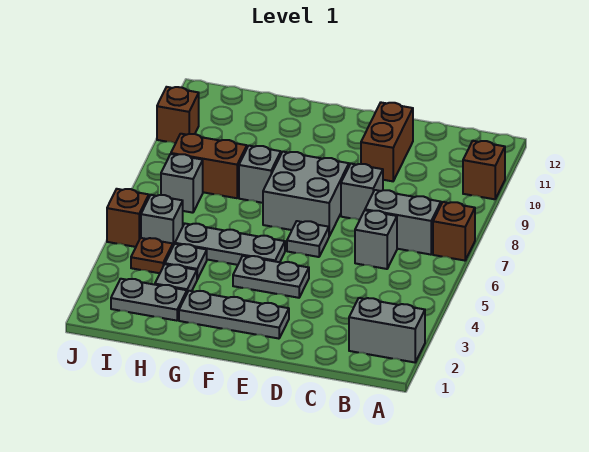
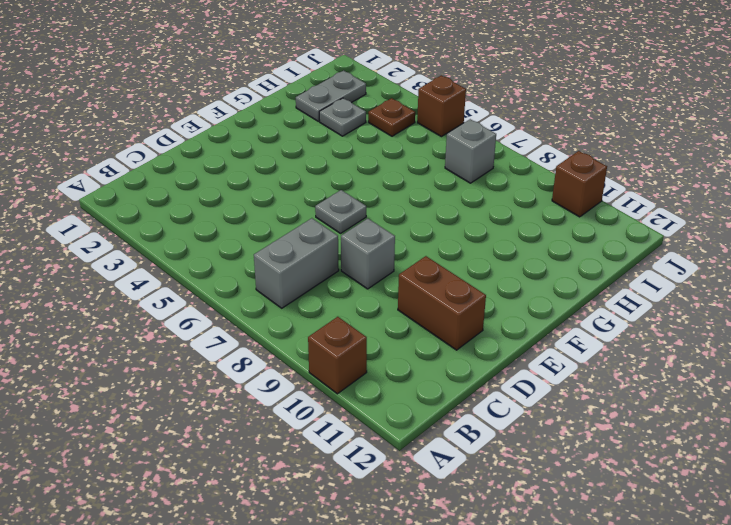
none -> grey 1x2 brick [349,298,425,362]
none -> brown 1x1 brick [433,202,475,261]
none -> grey 1x1 brick [355,210,397,269]

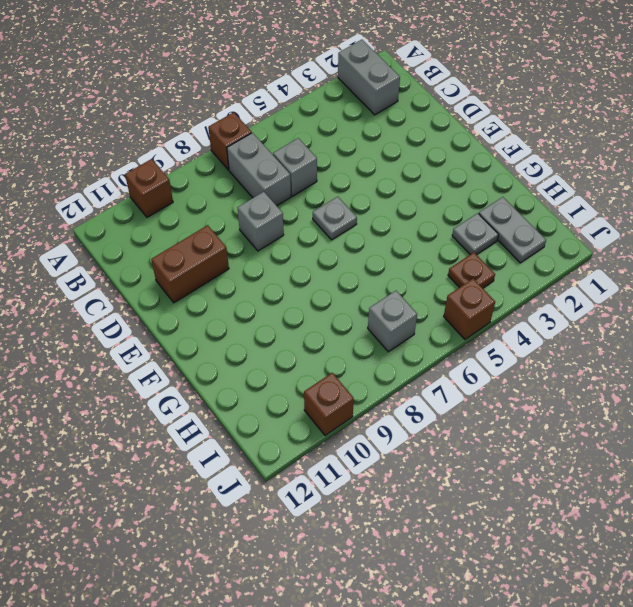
none -> grey 1x3 plate [179,291,289,339]
none -> grey 1x2 plate [233,256,309,298]
none -> grey 2x2 brick [263,152,349,236]

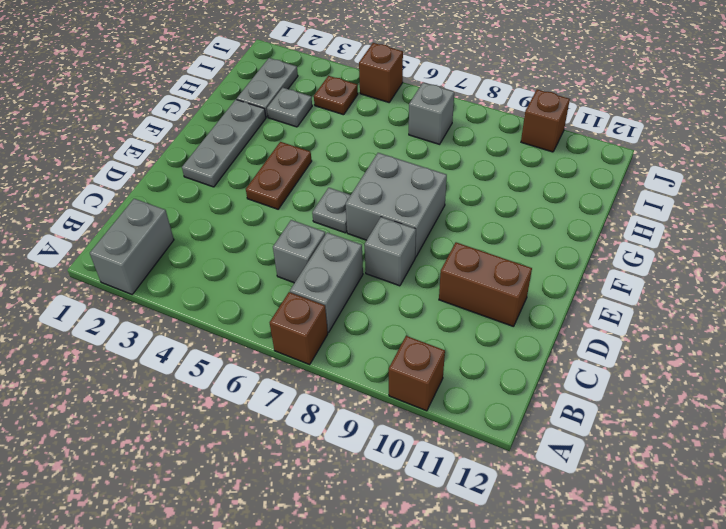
brown 1x2 plate [246,142,312,209] -> grey 1x2 plate [233,256,309,298]
none -> grey 1x3 plate [175,224,285,265]
none -> grey 1x1 brick [239,146,281,203]
none -> grey 1x1 plate [165,244,207,279]

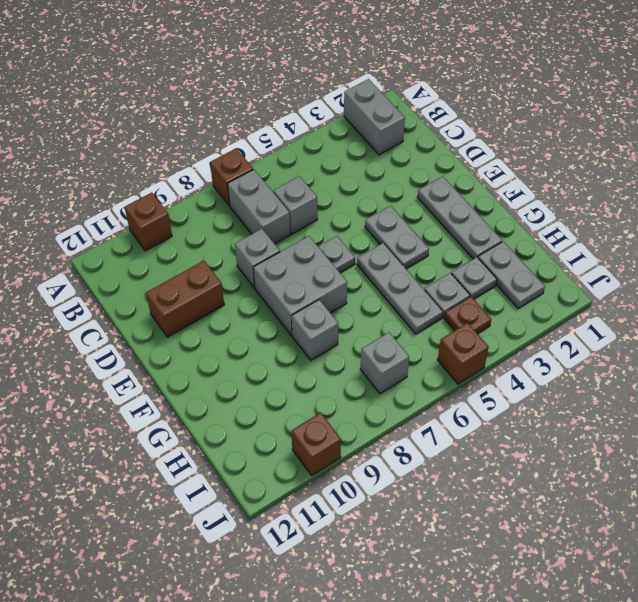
none -> brown 1x2 brick [171,134,247,198]
none -> grey 1x1 brick [141,195,183,245]

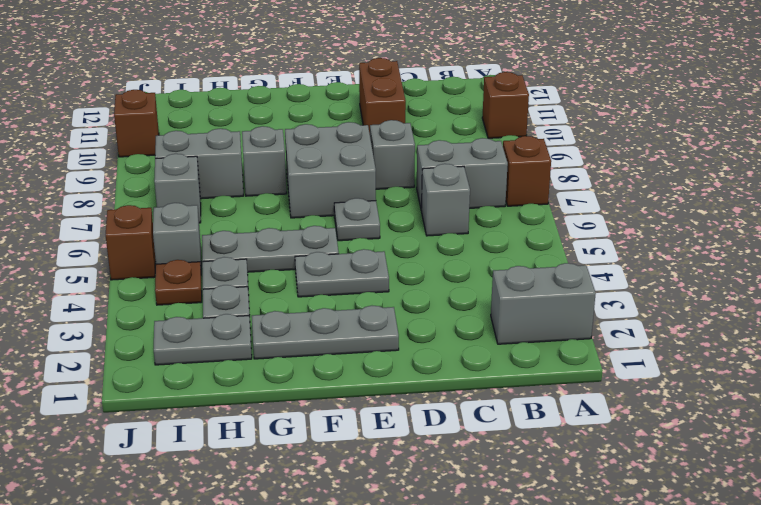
grey 1x2 brick [155,129,244,199] -> brown 1x2 brick [171,134,247,198]

